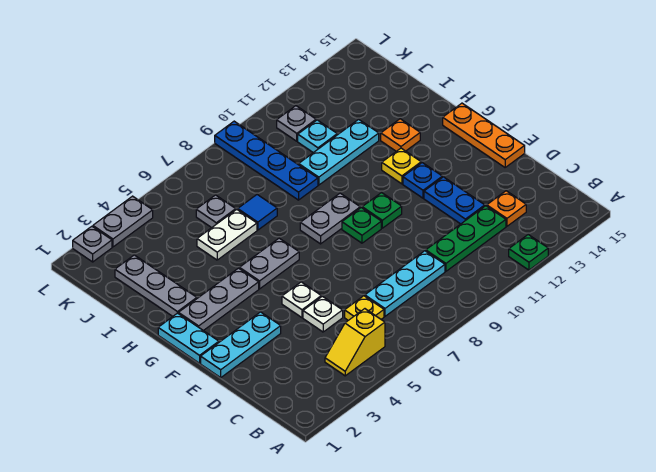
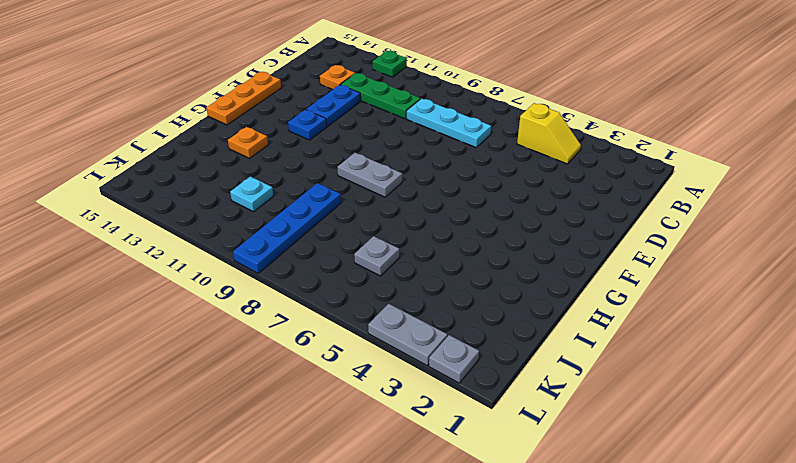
none -> yellow 1x1 plate [345,296,384,320]
none -> white 1x1 plate [303,296,343,332]
none -> cyan 1x3 plate [201,312,281,378]
none -> white 1x1 plate [282,282,321,318]

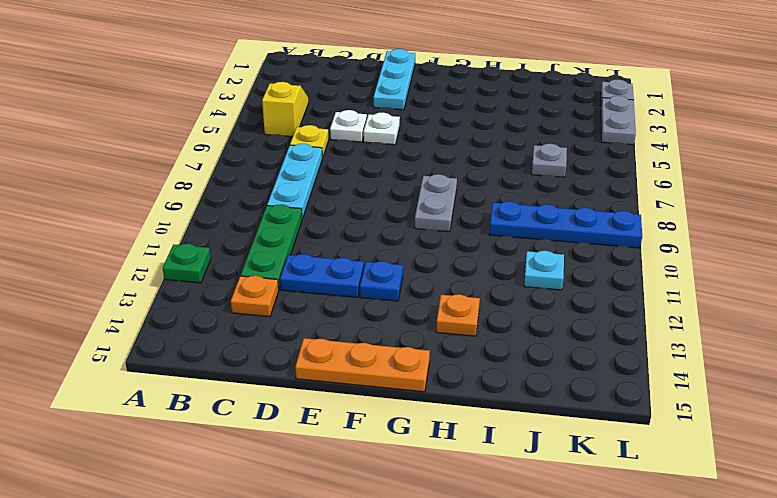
none -> cyan 1x2 plate [158,313,219,363]
none -> green 1x1 plate [342,208,381,243]
none -> green 1x1 plate [362,193,402,228]
none -> grey 1x3 plate [178,268,259,331]

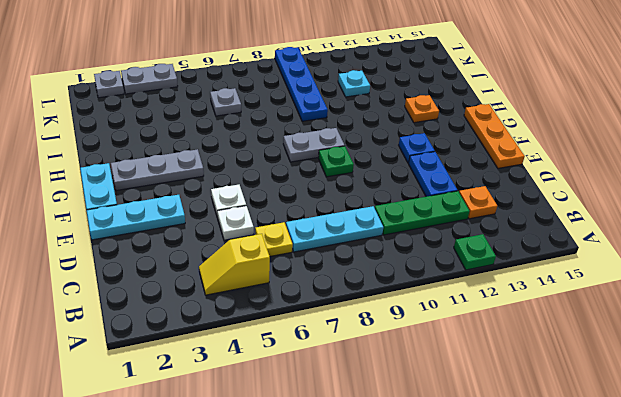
none -> green 1x1 plate [362,193,402,228]
none -> grey 1x2 plate [239,238,299,289]
none -> yellow 1x1 plate [382,148,421,184]
none -> grey 1x3 plate [115,255,197,316]

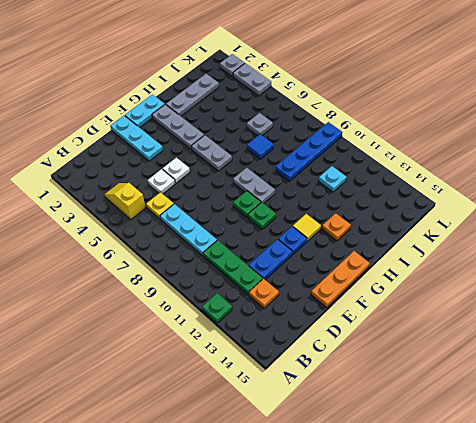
yellow 1x1 tile [293,214,321,241] -> yellow 1x1 plate [382,148,421,184]
none -> white 1x2 plate [197,209,257,260]
none -> cyan 1x3 plate [299,119,379,185]
none -> grey 1x1 plate [277,106,316,141]

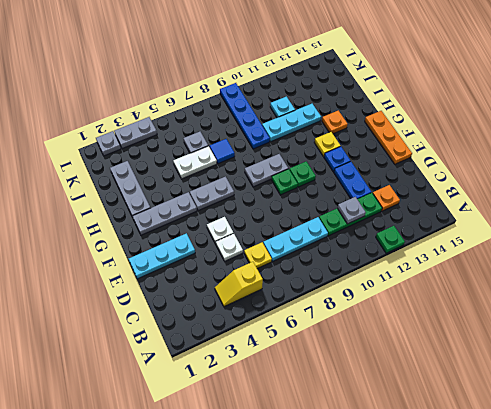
grey 1x1 plate [338,197,366,224] -> grey 1x1 plate moved to [277,106,316,141]
none -> cyan 1x2 plate [158,313,219,363]

